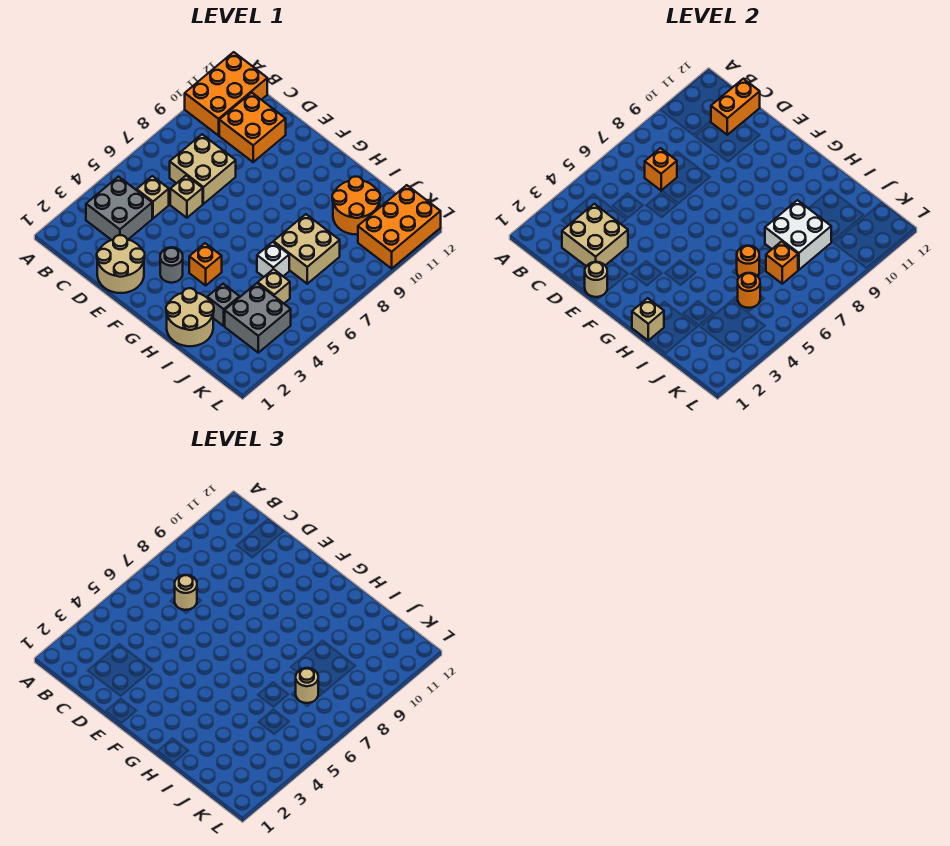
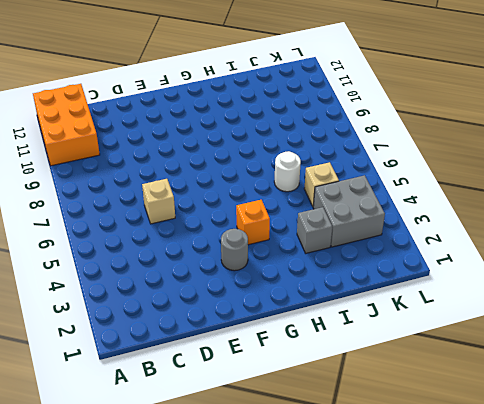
white 1x1 round brick [274,151,301,192] -> white 1x1 brick [257,242,289,277]
none -> grey 2x2 brick [86,177,152,240]
none -> tan 1x1 brick [137,176,169,218]
none -> tan 2x2 brick [170,134,236,204]

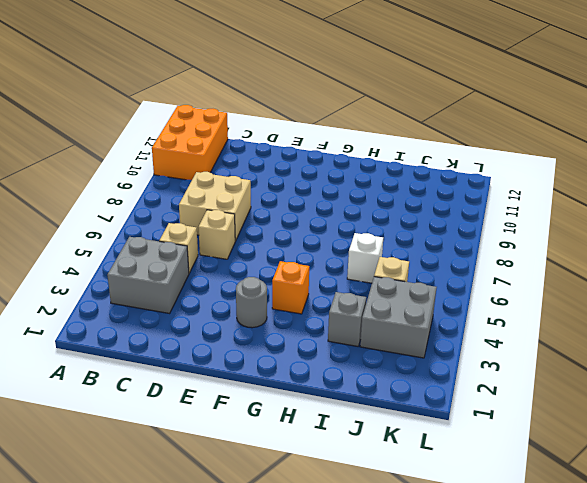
none -> orange 2x2 brick [219,93,286,162]
none -> tan 2x2 round brick [97,235,145,293]
none -> tan 2x2 round brick [166,288,214,346]

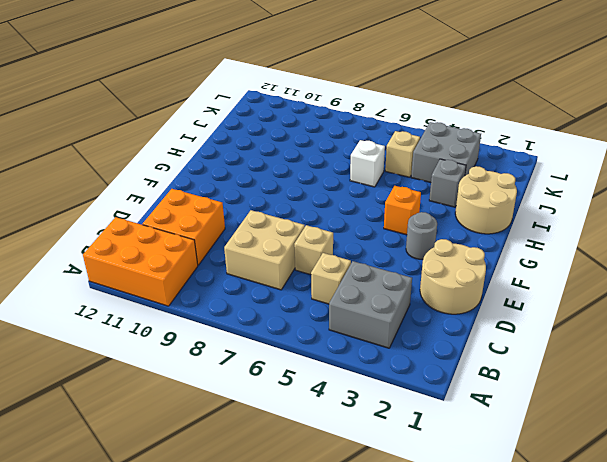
none -> tan 2x2 brick [274,214,340,284]
none -> orange 2x2 round brick [332,177,380,235]
none -> orange 2x3 brick [358,185,441,269]

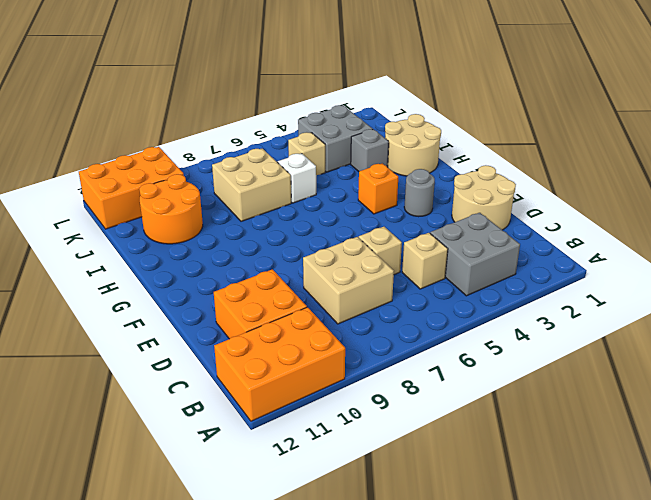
none -> tan 2x2 brick [562,204,628,266]
none -> orange 1x1 brick [645,148,677,191]
none -> orange 1x2 brick [711,79,760,135]

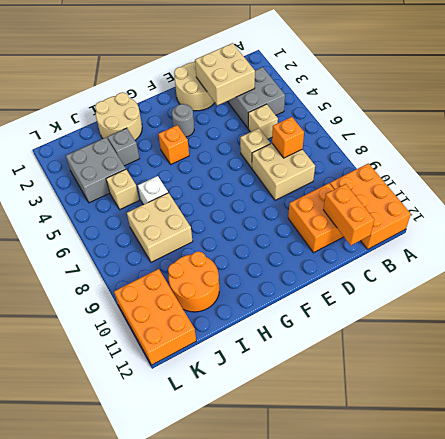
none -> tan 1x1 round brick [585,262,607,297]
none -> tan 1x1 brick [632,298,664,341]
none -> orange 1x1 round brick [737,246,759,277]

